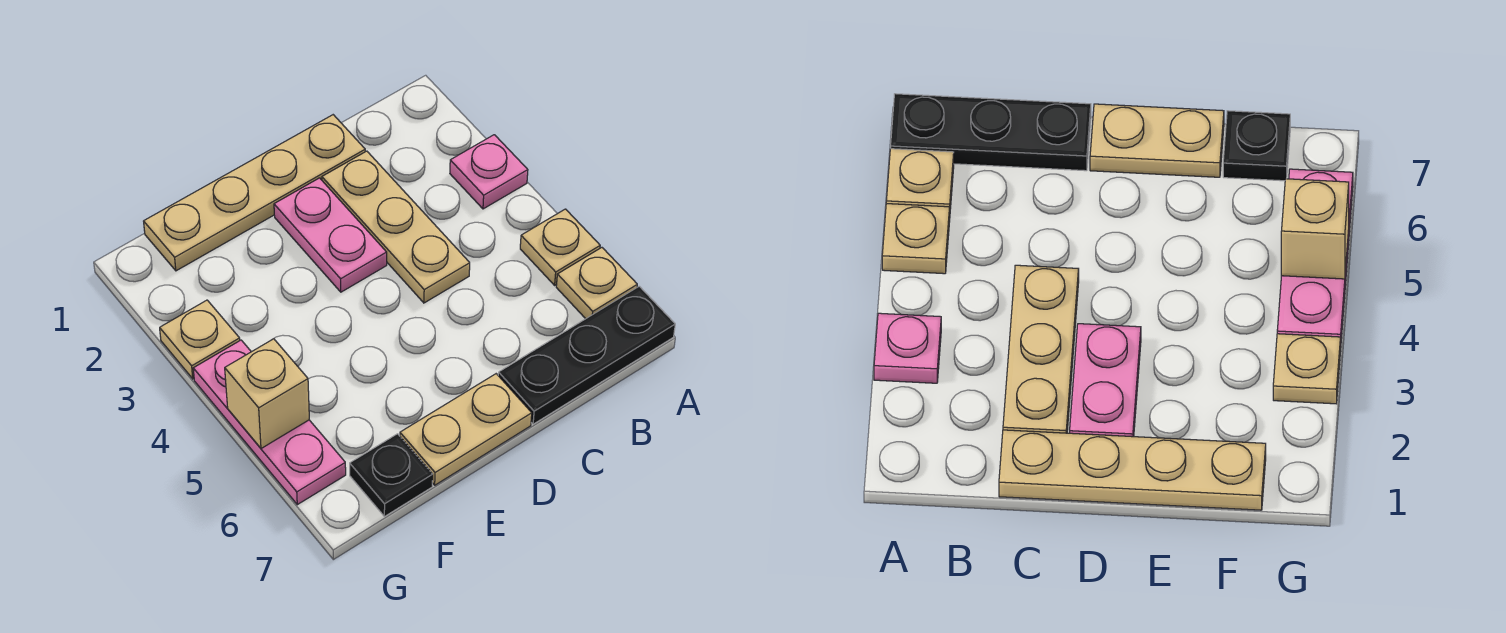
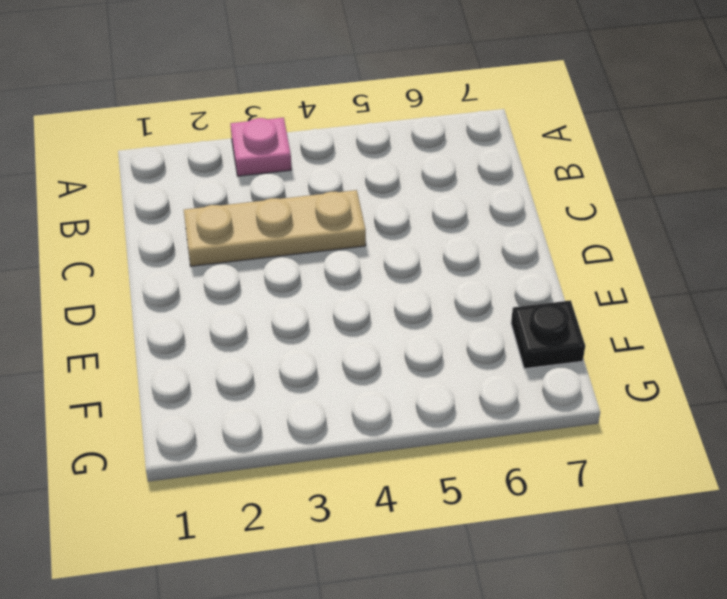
none -> tan 1x1 plate [520,209,600,285]
none -> tan 1x1 plate [556,248,637,319]
none -> black 1x3 plate [498,286,675,424]

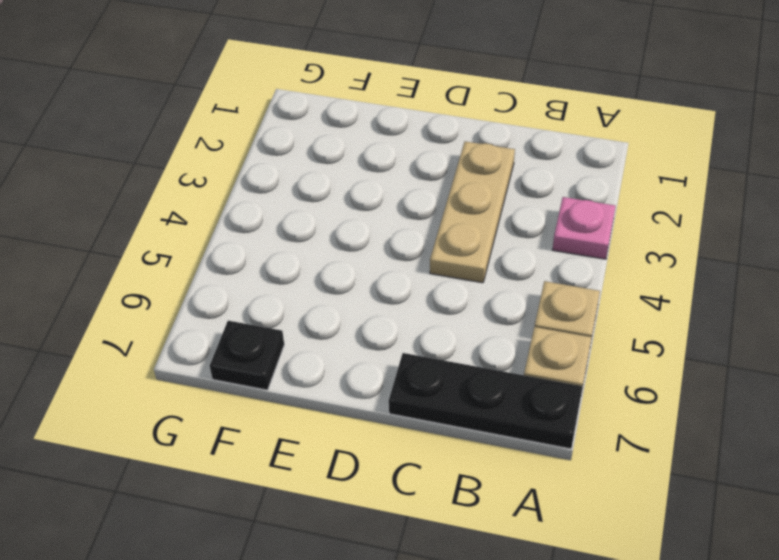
none -> tan 1x4 plate [144,115,365,271]
none -> pink 1x2 plate [274,178,387,292]
none -> tan 1x2 plate [400,374,532,485]

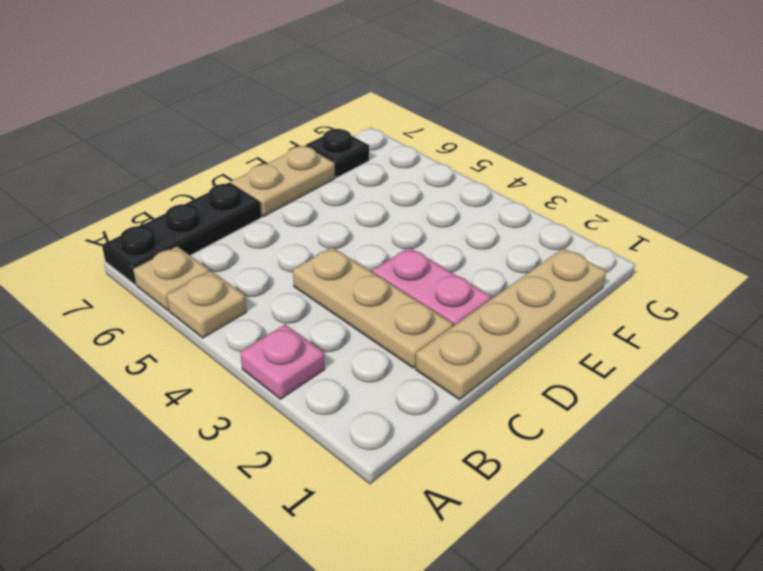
none -> tan 1x1 plate [160,300,240,379]
none -> pink 1x3 plate [193,340,346,505]
none -> tan 1x1 brick [225,339,309,449]

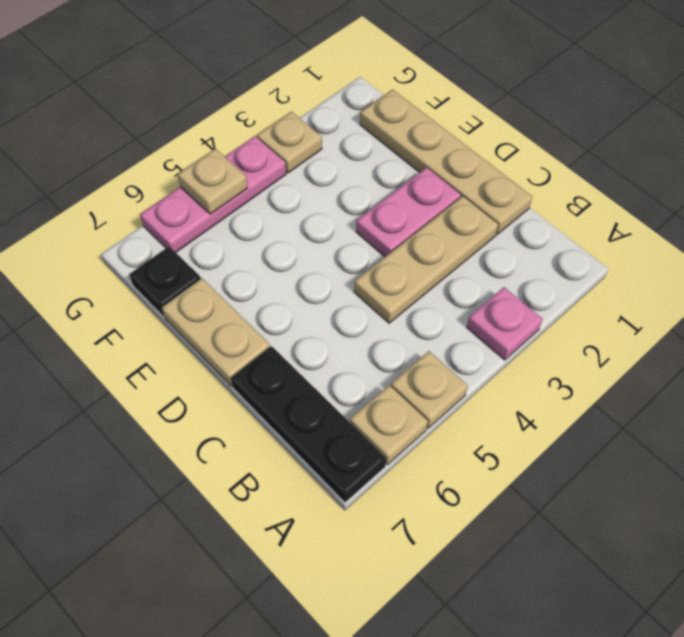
tan 1x1 plate [177,149,247,214] -> tan 1x1 brick [225,339,309,449]

